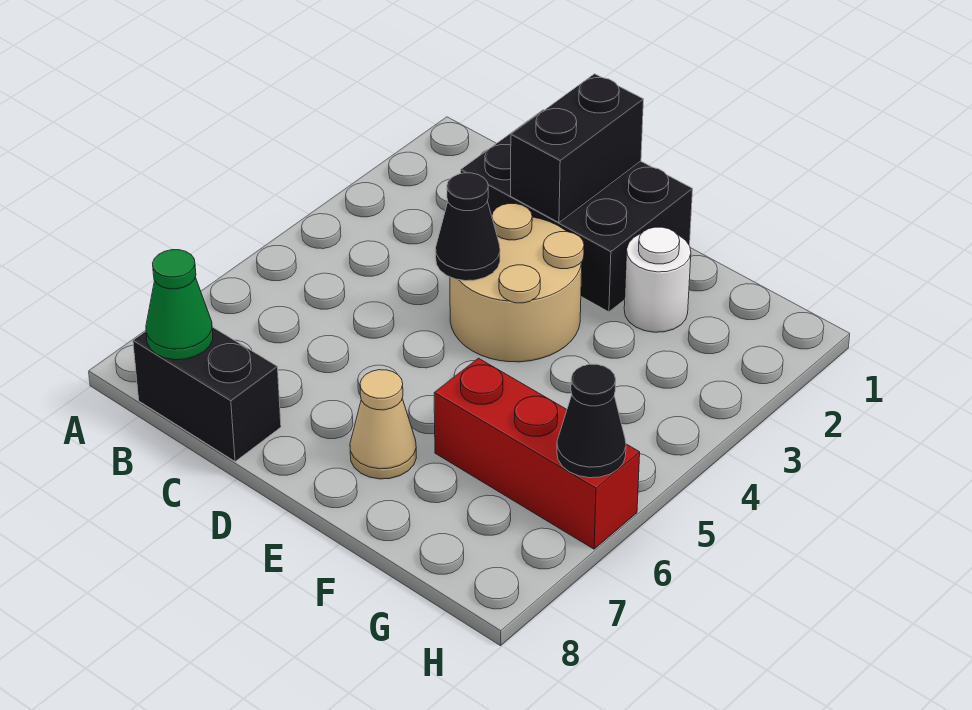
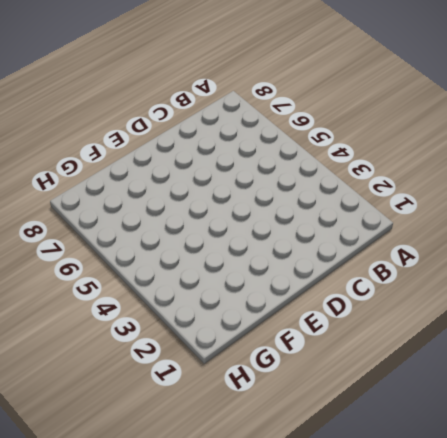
none -> black 1x2 brick [133,327,281,462]
none -> black 2x3 brick [461,110,693,312]

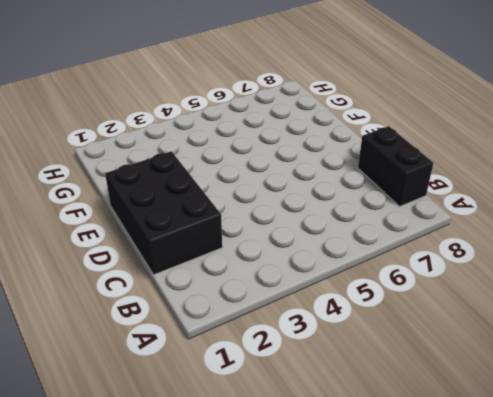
none -> tan 2x2 round brick [450,204,584,362]
none -> tan 1x1 cone [350,370,416,479]

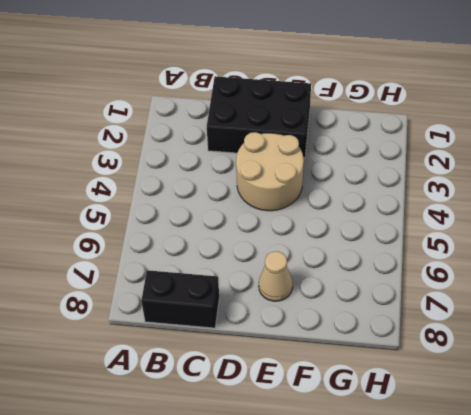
none -> white 1x1 round brick [624,227,691,332]
none -> red 1x3 brick [434,358,640,549]

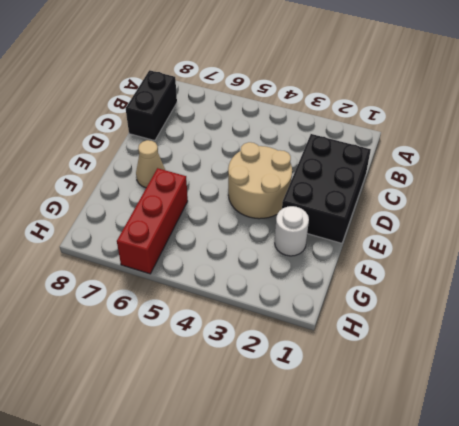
none -> green 1x1 cone [146,250,213,360]
none -> black 1x2 brick [511,74,644,223]

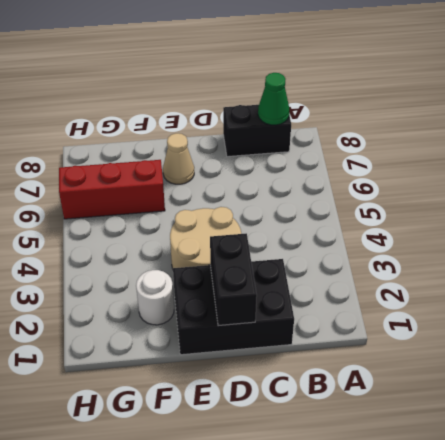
none -> black 1x1 cone [436,173,500,281]
none -> black 1x1 cone [557,364,626,478]

